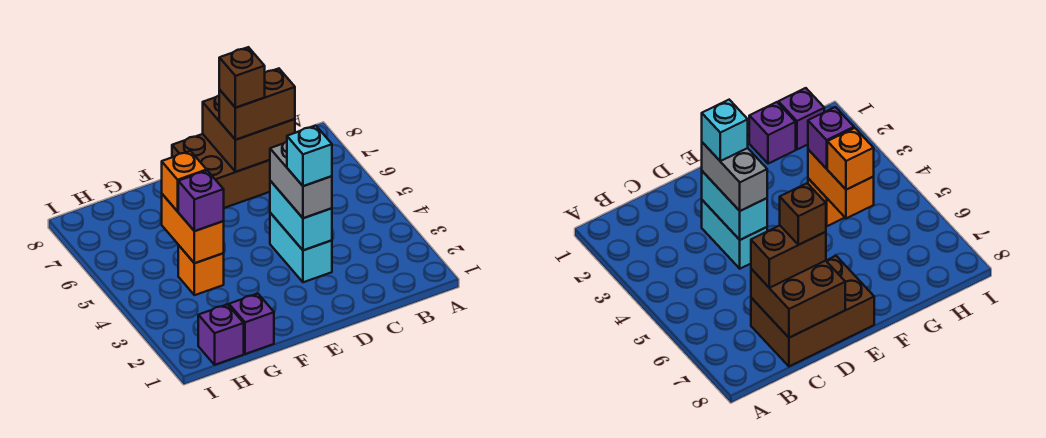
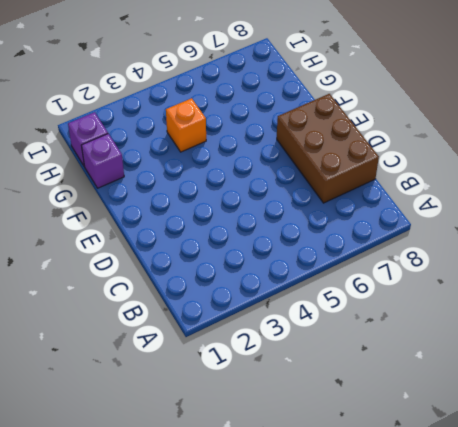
none -> cyan 1x2 brick [270,213,332,282]
none -> brown 2x2 brick [203,96,295,172]
none -> cyan 1x2 brick [270,181,332,250]

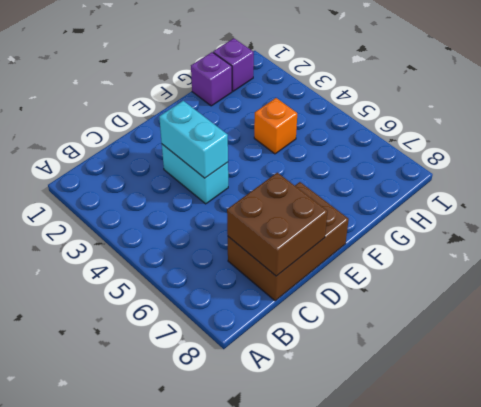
none -> orange 1x2 brick [162,194,224,263]
none -> brown 1x2 brick [219,68,295,140]
none -> grey 1x2 brick [270,142,332,218]

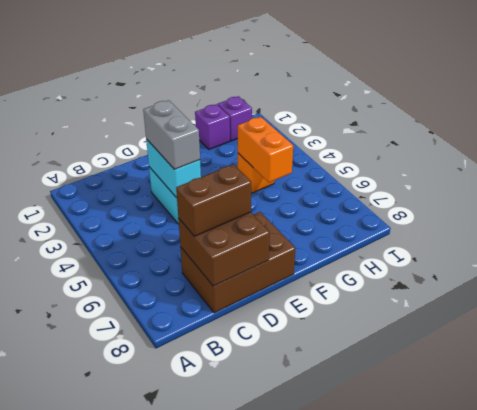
none -> purple 1x1 brick [178,171,224,231]
none -> orange 1x1 brick [162,151,207,211]
none -> cyan 1x1 brick [287,126,332,186]

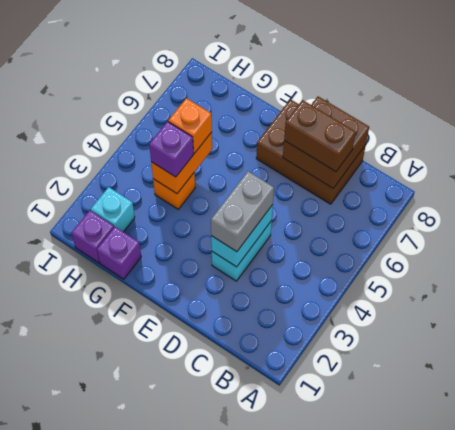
cyan 1x1 brick [91,187,135,232] -> cyan 1x1 brick moved to [287,126,332,186]
none -> brown 1x1 brick [219,47,265,108]

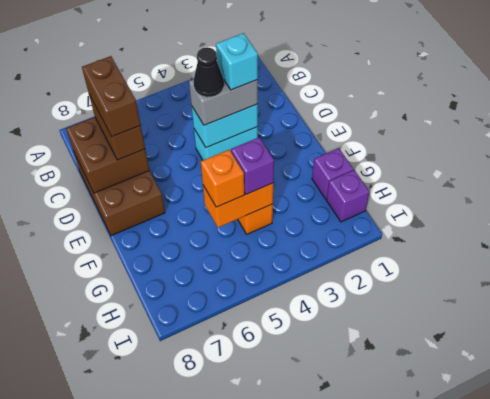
brown 1x2 brick [82,56,141,137] -> brown 1x1 brick [219,47,265,108]
black 1x1 cone [194,47,224,97] -> none

